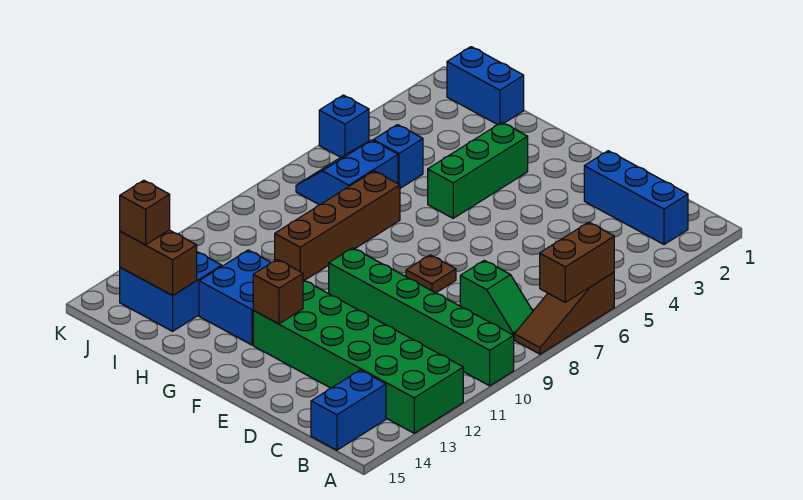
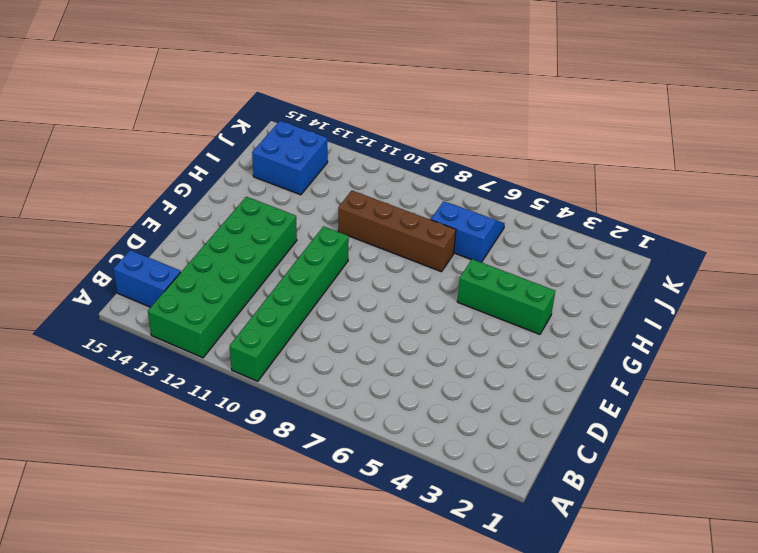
none -> brown 1x3 slope [514,272,614,354]
none -> blue 1x3 brick [584,151,688,244]
none -> green 1x2 slope [460,260,533,336]

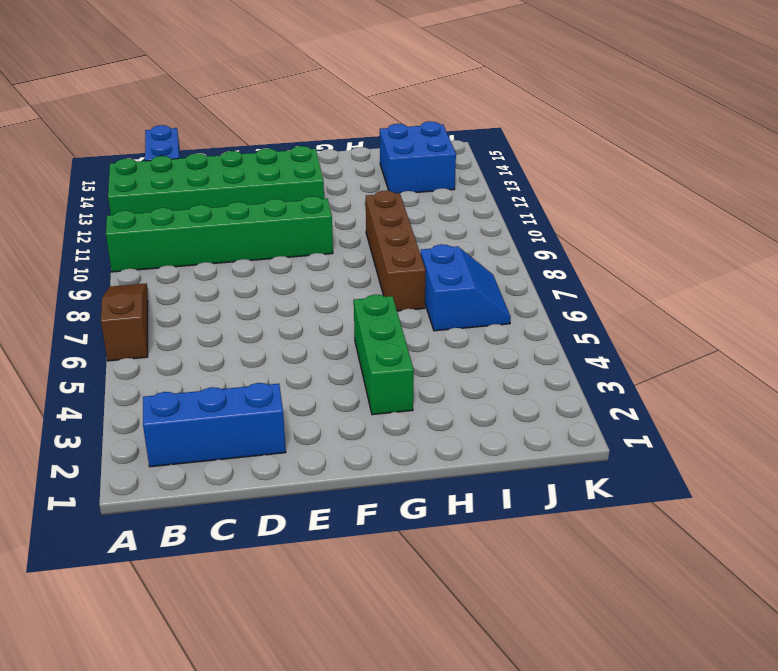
none -> green 1x2 slope [460,260,533,336]
none -> brown 1x1 plate [406,255,456,293]
none -> blue 2x2 brick [199,250,271,345]

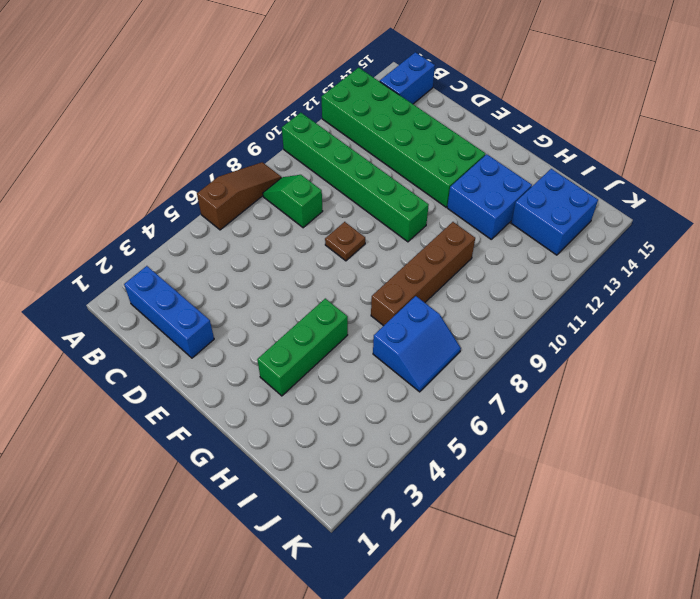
none -> blue 1x2 brick [447,47,524,125]
none -> blue 1x1 brick [373,125,423,188]
none -> blue 1x1 brick [319,95,369,157]

